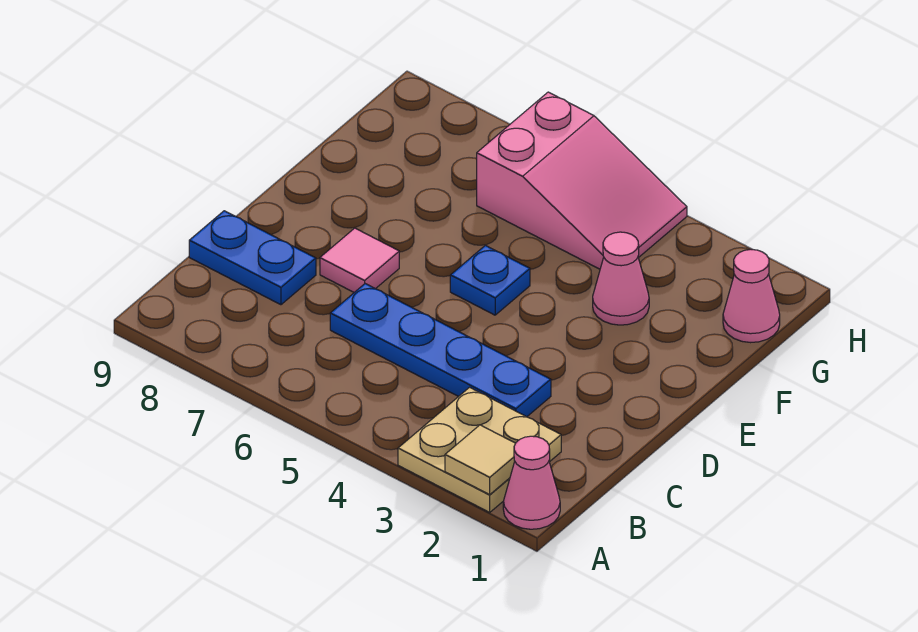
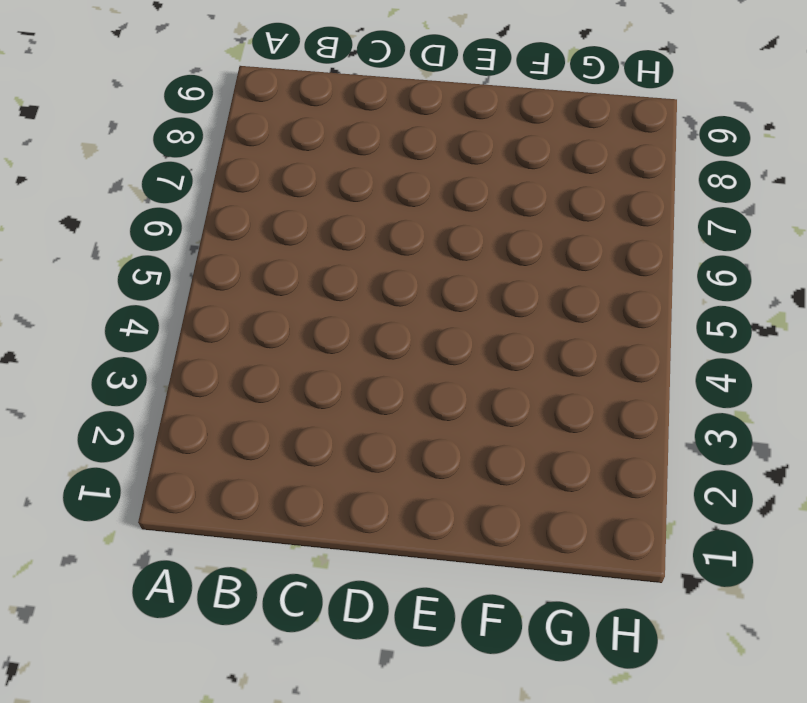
none -> pink 1x1 cone [503,436,560,529]
none -> tan 2x2 plate [398,387,561,512]

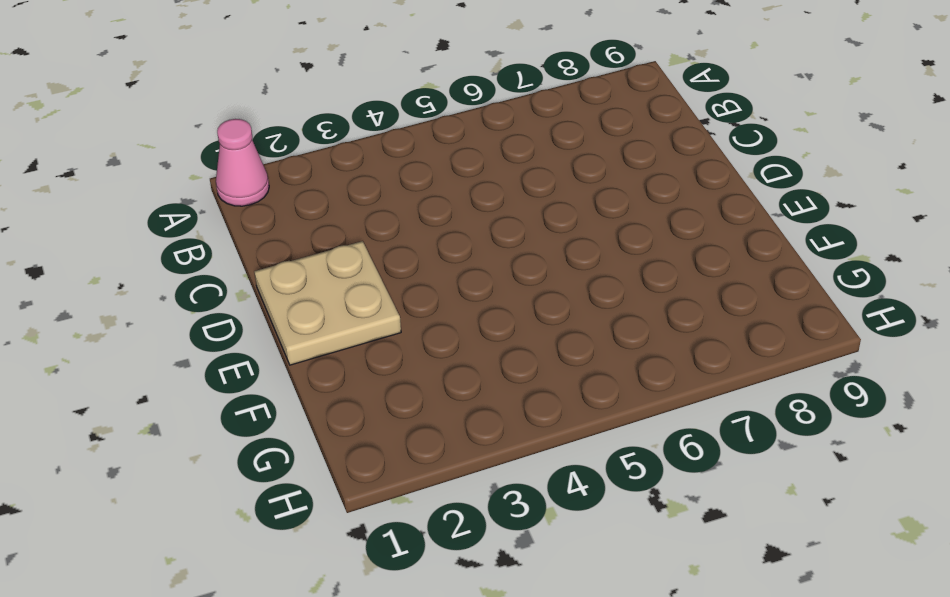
tan 2x2 plate [254,241,401,365] -> tan 2x2 plate moved to [398,387,561,512]
none -> blue 1x4 plate [330,284,551,417]
none -> blue 1x2 plate [189,211,316,305]

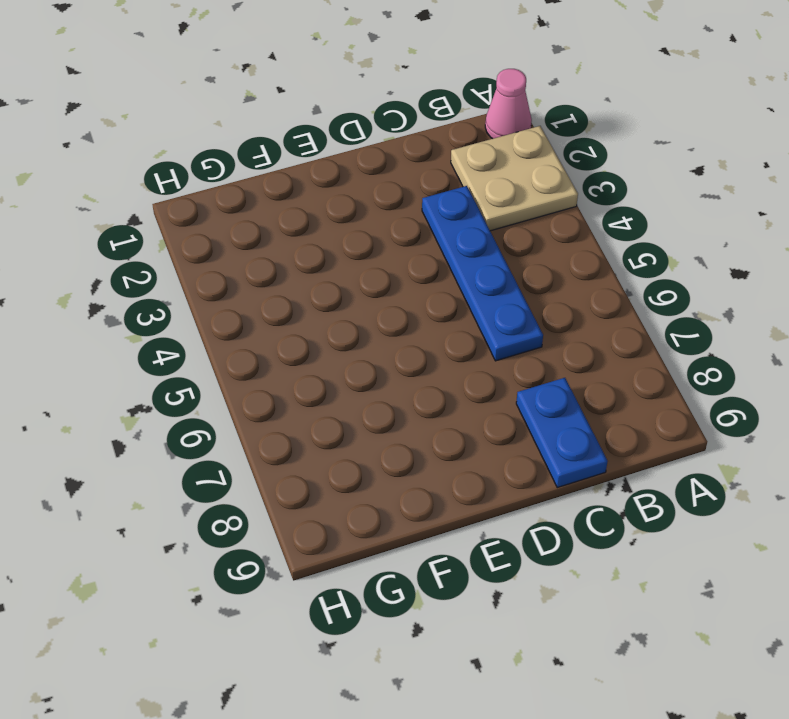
none -> pink 1x1 tile [320,228,399,292]
none -> blue 1x1 plate [450,245,530,315]

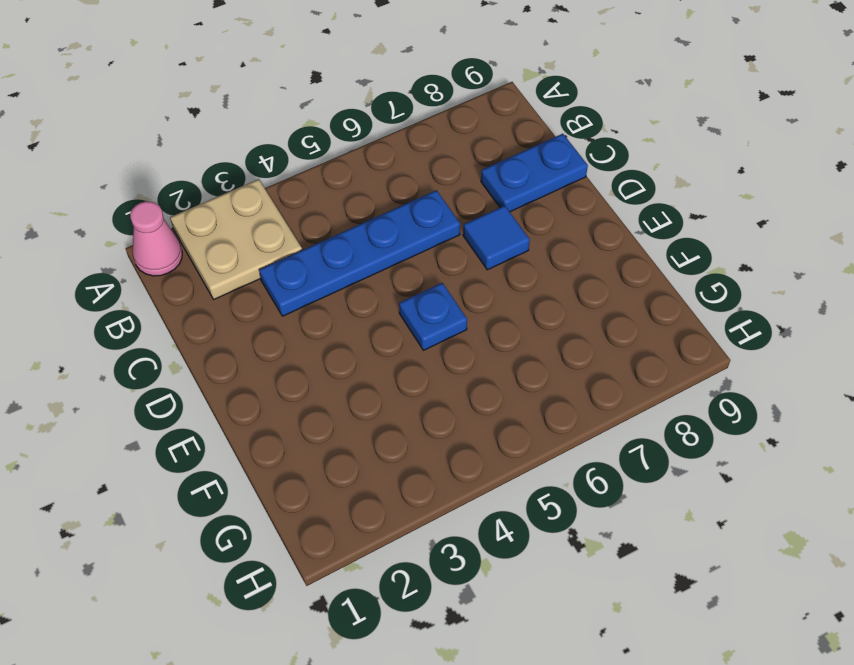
blue 1x1 tile [463,206,530,270] -> pink 1x1 tile [320,228,399,292]
none -> pink 1x1 cone [593,232,649,325]
none -> pink 1x1 cone [723,250,780,343]

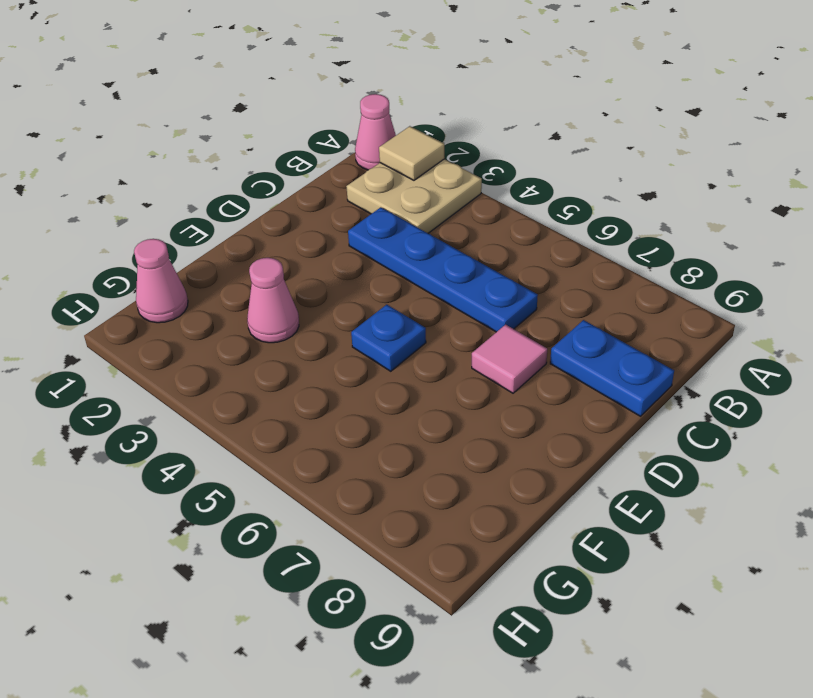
none -> pink 2x3 slope [477,92,687,269]

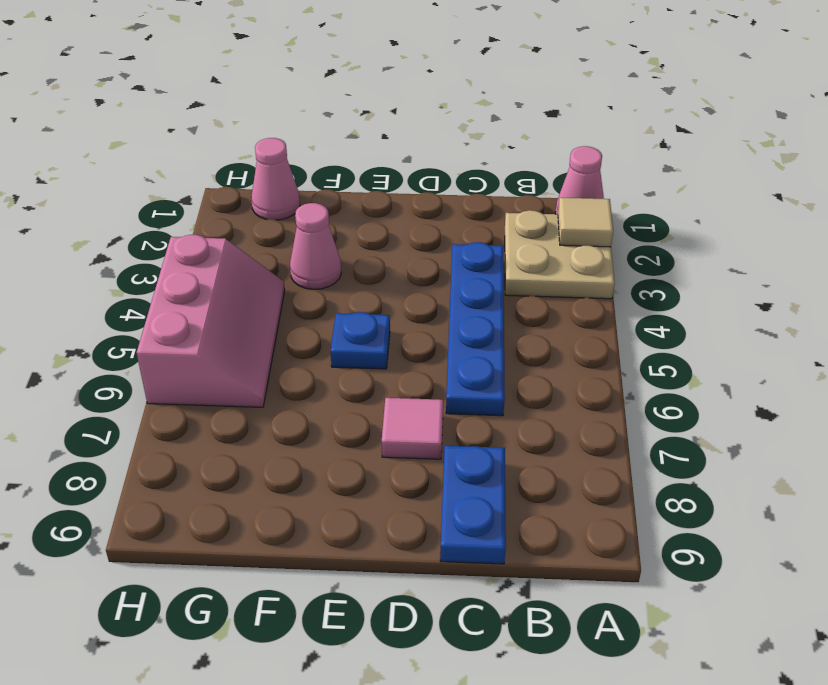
pink 2x3 slope [137,235,285,407] -> pink 2x3 slope turned to [477,92,687,269]

